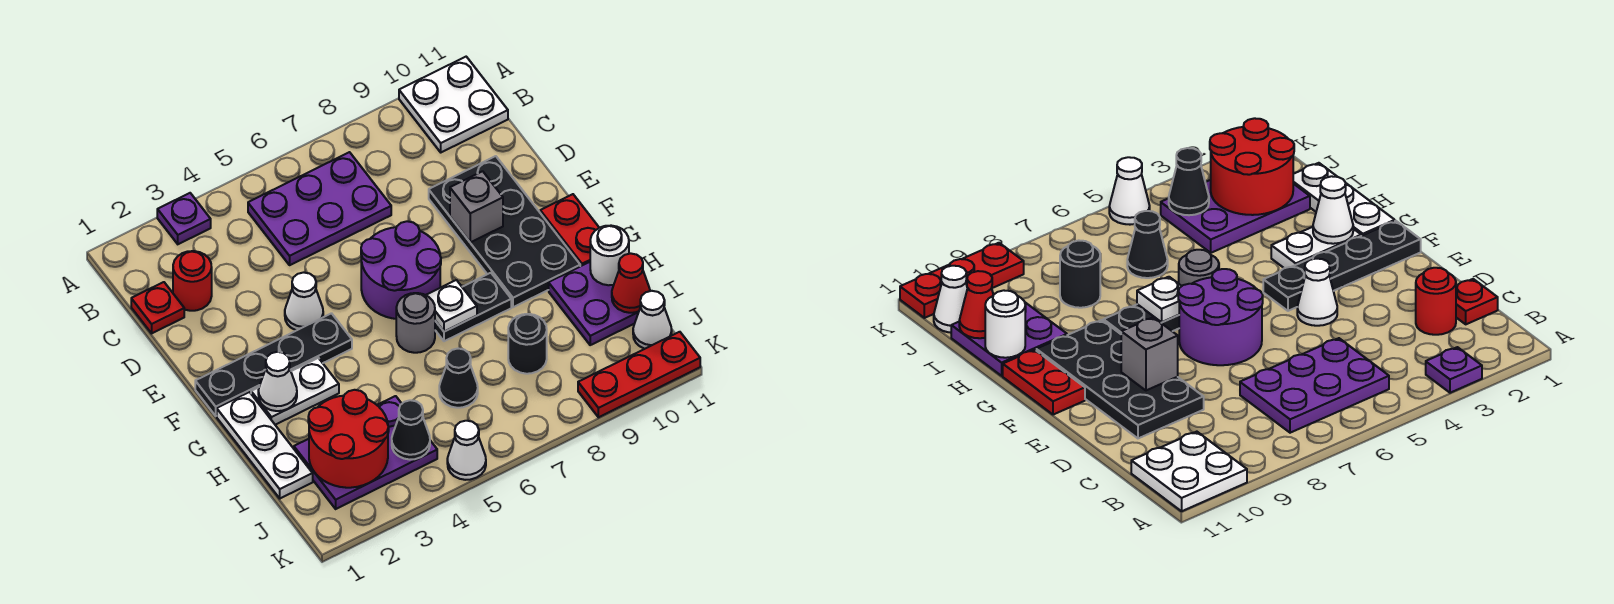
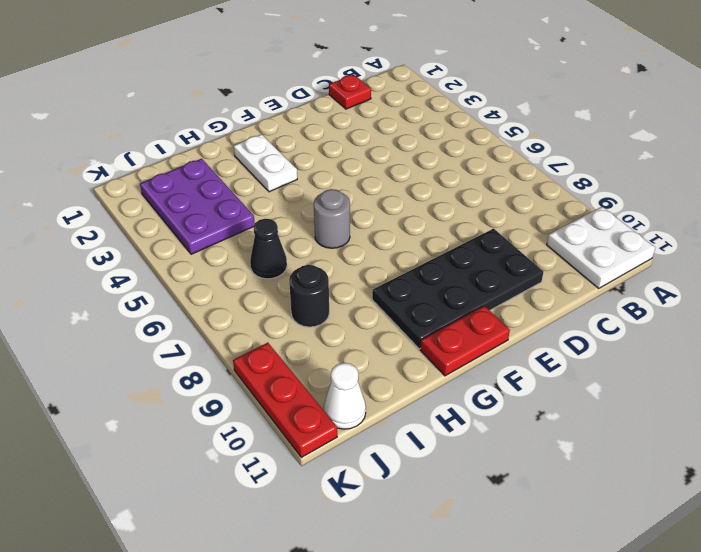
none -> purple 1x1 plate [157,193,211,244]
none -> purple 2x3 plate [248,152,391,265]
none -> red 1x1 round brick [173,251,212,311]

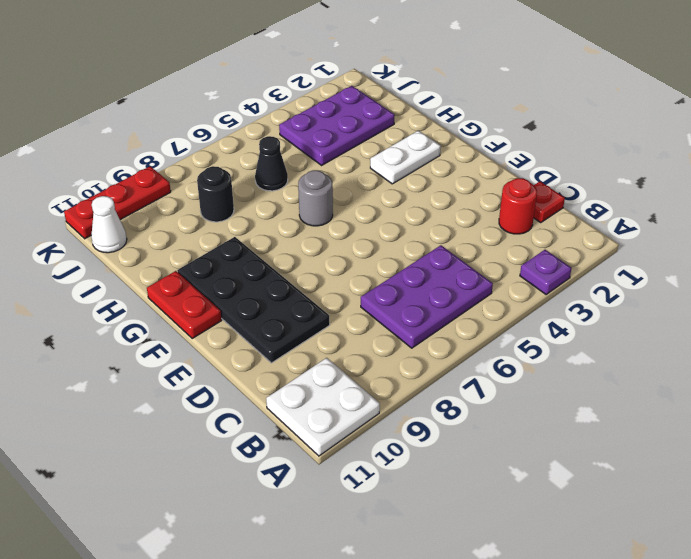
none -> white 1x1 cone [285,272,323,331]
none -> purple 2x2 round brick [361,221,441,319]
none -> black 1x4 plate [195,313,352,416]

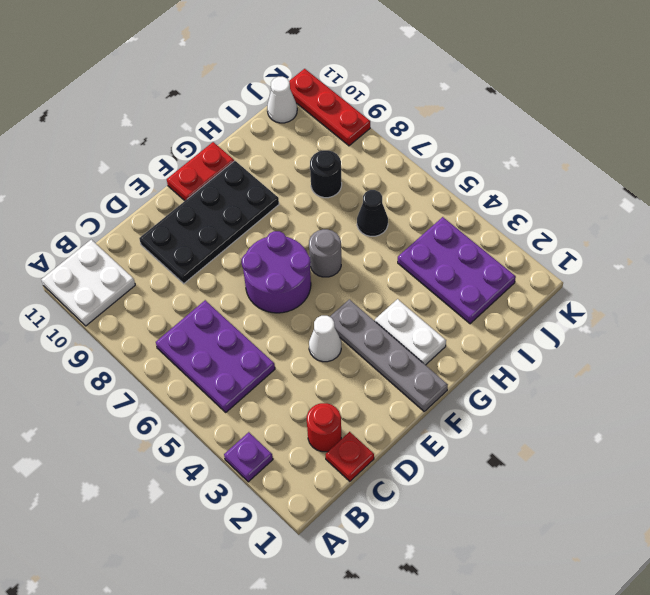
grey 1x4 plate [330,299,448,411] -> black 1x4 plate [195,313,352,416]
none -> white 1x3 plate [217,392,313,498]
none -> black 1x2 plate [435,273,511,341]
none -> purple 2x2 plate [549,262,639,345]

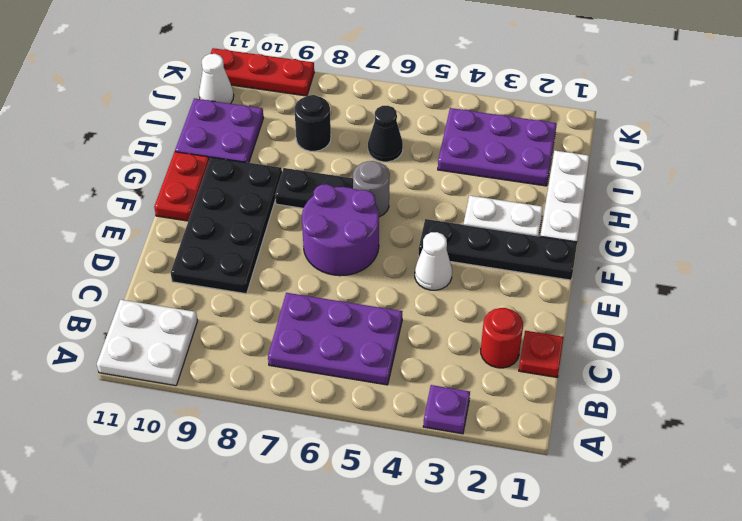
none -> white 1x1 cone [447,421,486,480]
none -> grey 1x1 brick [450,171,503,243]
none -> white 1x1 cone [258,352,297,411]

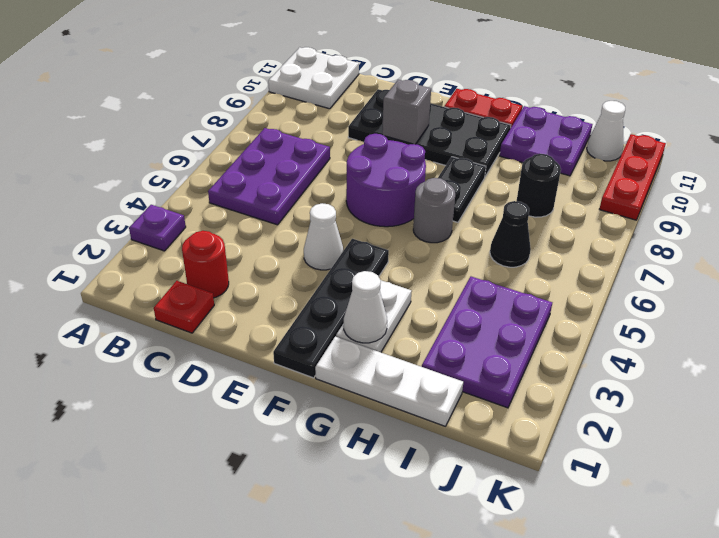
none -> white 1x1 cone [447,421,486,480]
none -> white 1x1 plate [426,280,477,332]
none -> white 1x1 round brick [590,226,629,285]

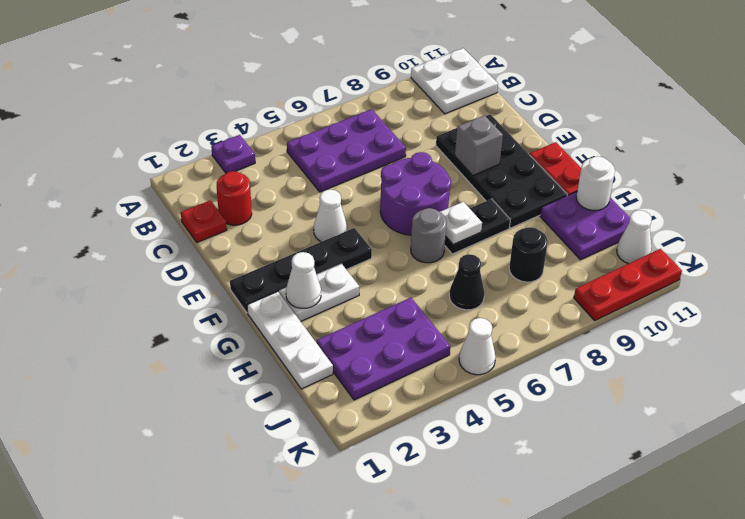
none -> red 2x2 round brick [308,390,389,488]
none -> red 1x1 cone [612,253,650,313]
none -> black 1x1 cone [392,400,430,460]

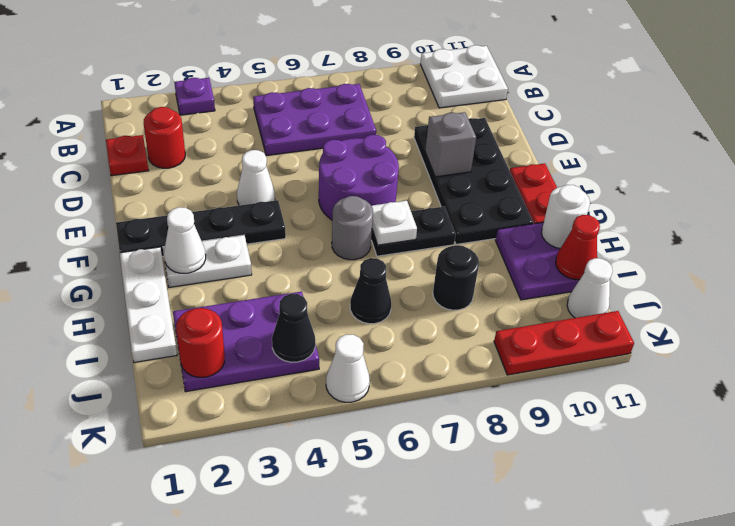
red 1x1 round brick [176,308,225,378] -> red 2x2 round brick [308,390,389,488]

